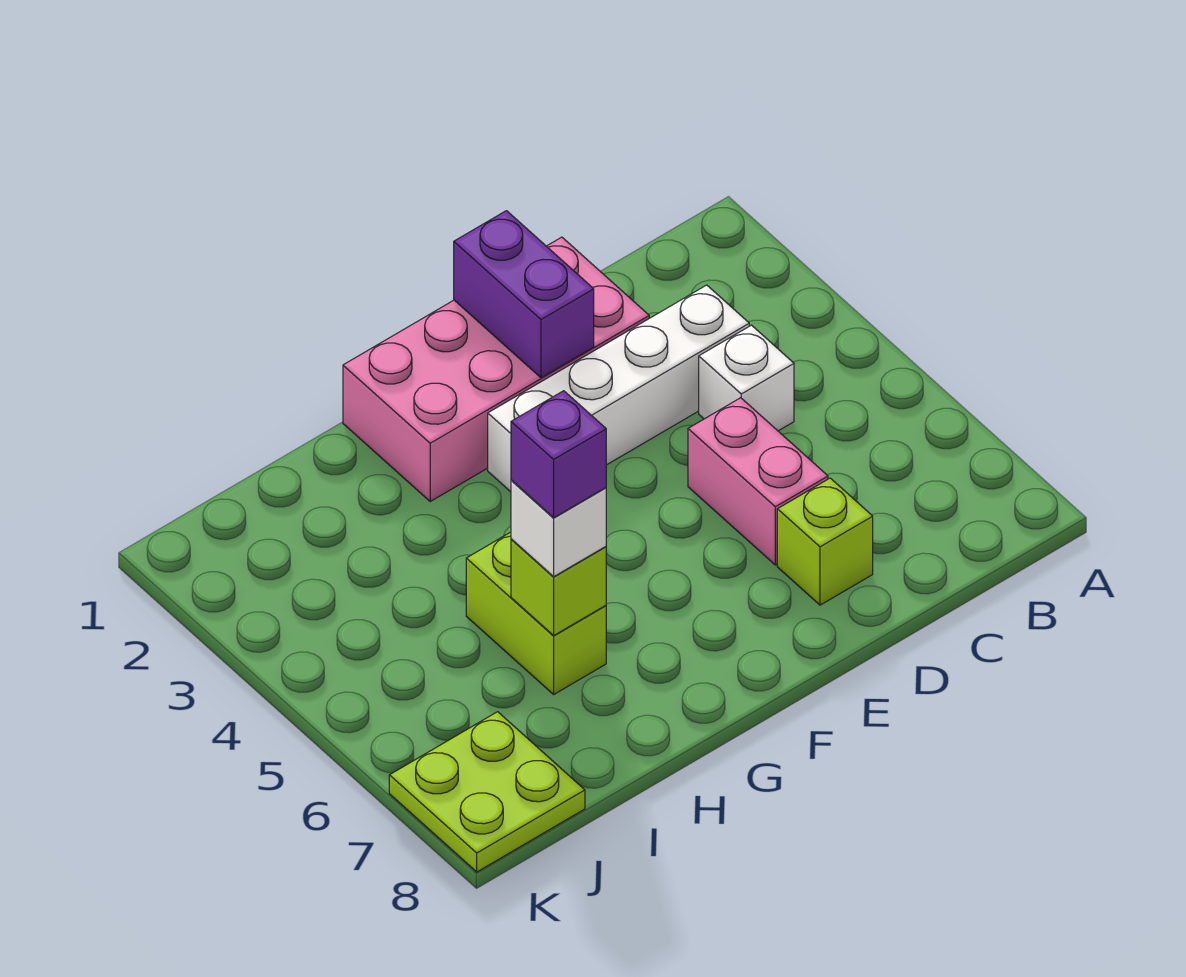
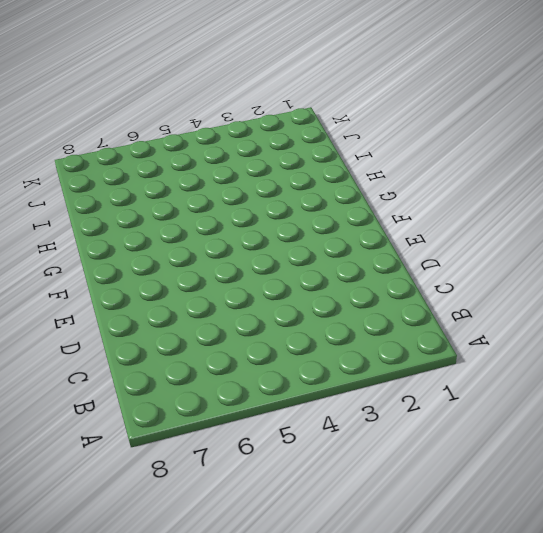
none -> white 1x4 brick [488,285,749,492]
none -> white 1x1 brick [699,325,794,431]

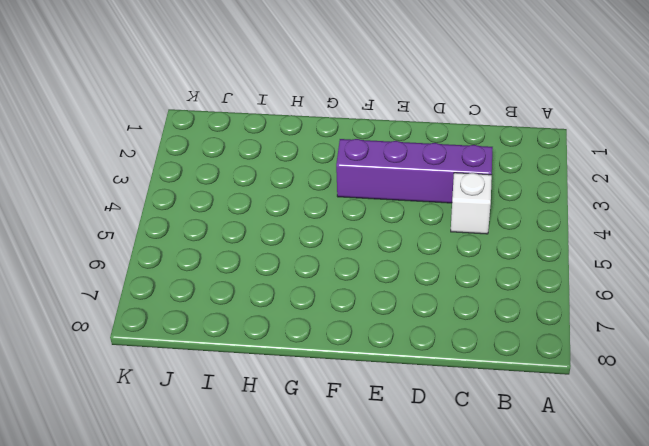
purple 1x4 brick [336,139,493,203] -> white 1x4 brick [488,285,749,492]
none -> pink 2x4 brick [343,237,649,501]
none -> pink 1x2 brick [688,398,828,565]

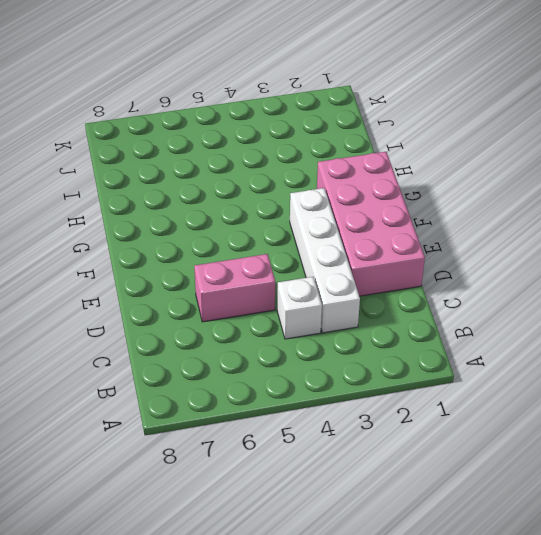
none -> lime 1x1 brick [777,478,873,605]
none -> lime 1x2 brick [466,532,606,694]

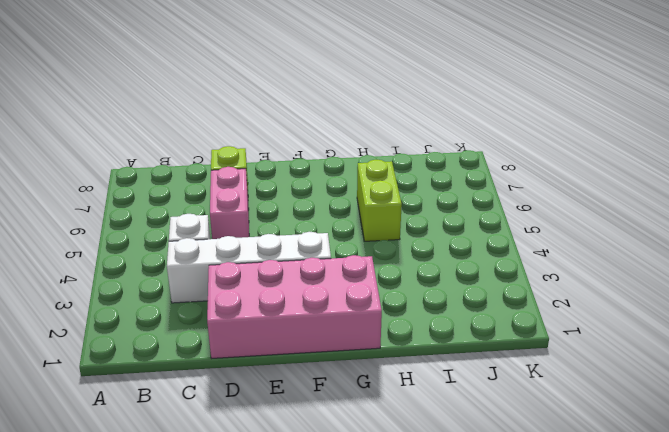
none -> lime 2x2 plate [389,712,585,872]
none -> purple 1x2 brick [454,211,594,378]

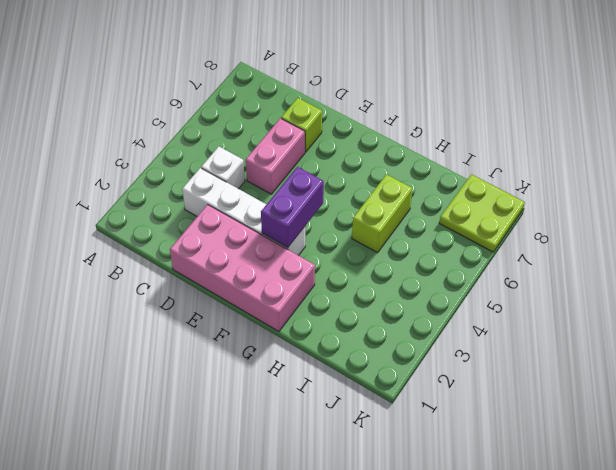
purple 1x2 brick [261,167,324,248] -> purple 1x2 brick moved to [454,211,594,378]
none -> lime 1x1 brick [511,539,606,635]
none -> white 1x1 brick [511,480,606,577]

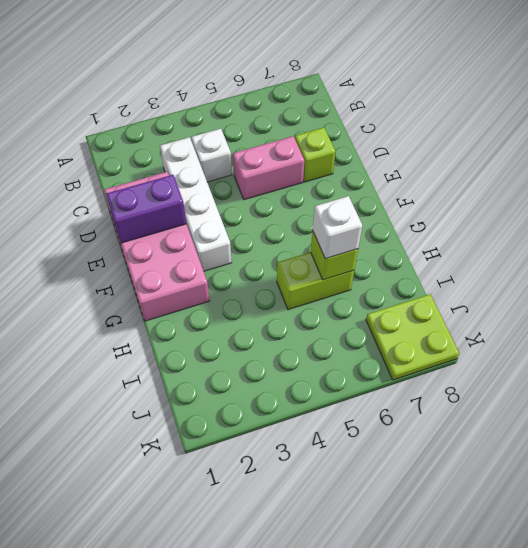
none -> purple 1x1 brick [511,391,606,518]

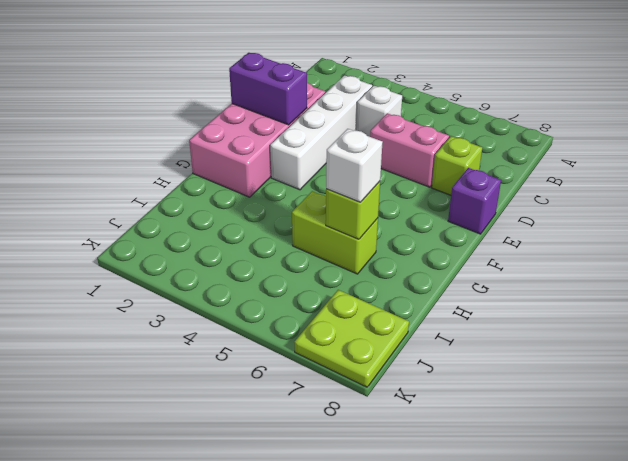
purple 1x1 brick [448,168,501,234] -> purple 1x1 brick moved to [511,391,606,518]

